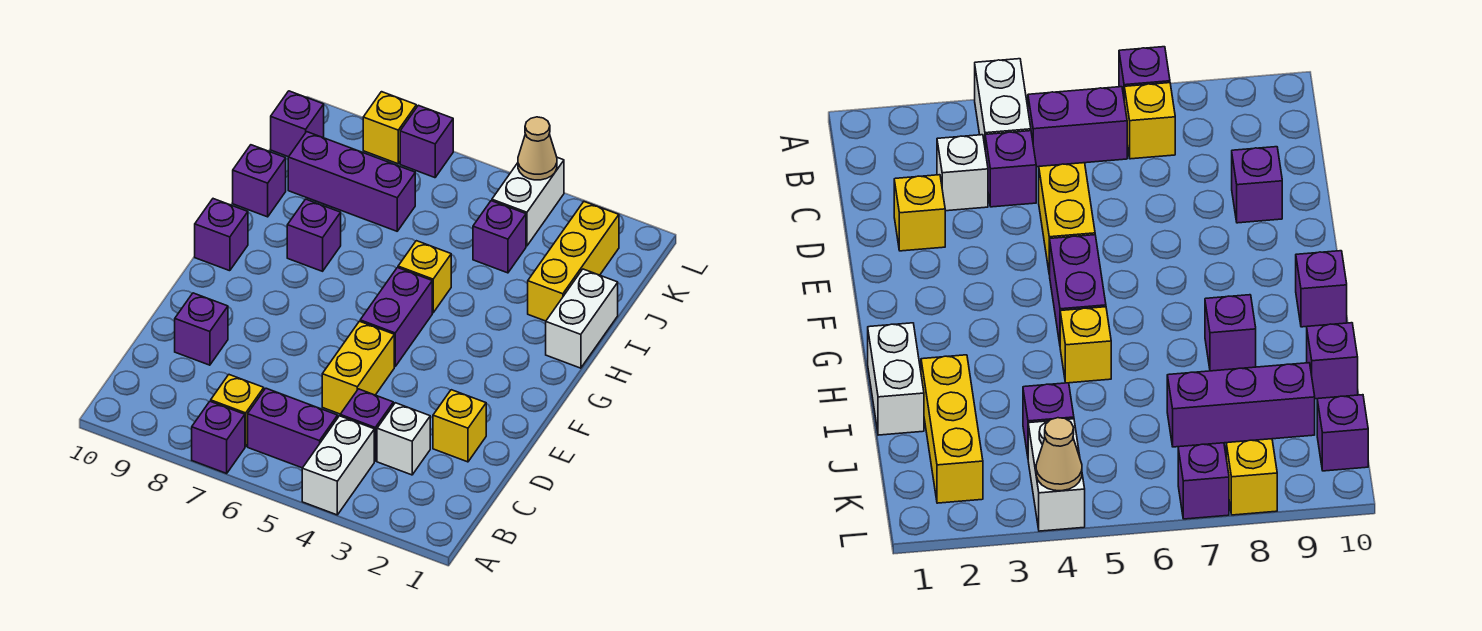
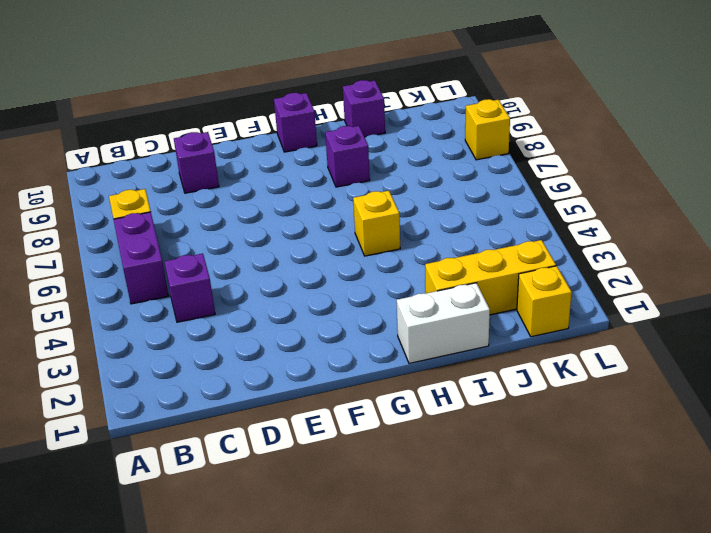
yellow 1x1 brick [517,266,572,337] -> yellow 1x1 brick moved to [433,390,486,462]
none -> white 1x2 brick [302,416,374,515]
none -> purple 1x1 brick [192,401,245,473]
none -> white 1x1 brick [377,403,430,475]

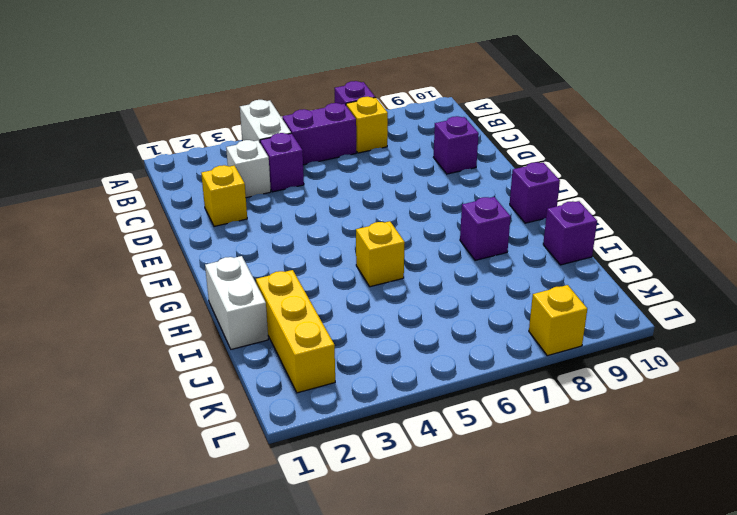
none -> yellow 1x2 brick [322,321,394,414]
none -> purple 1x2 brick [360,268,432,366]
none -> purple 1x1 brick [473,201,526,273]

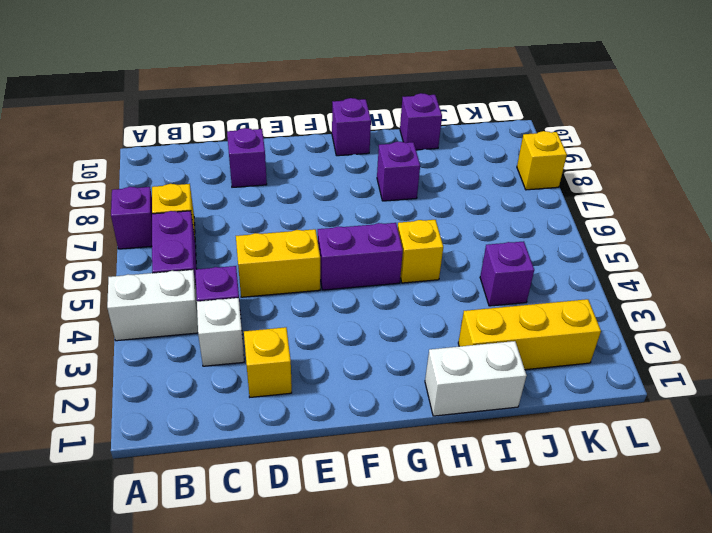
none -> purple 1x3 brick [288,132,415,231]
none -> white 1x2 brick [492,157,564,246]
none -> purple 1x1 brick [271,91,324,157]

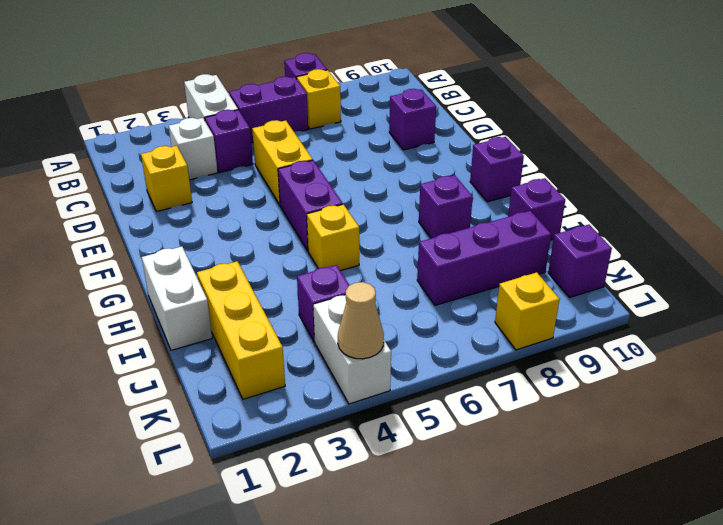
none -> purple 1x1 brick [400,105,453,178]

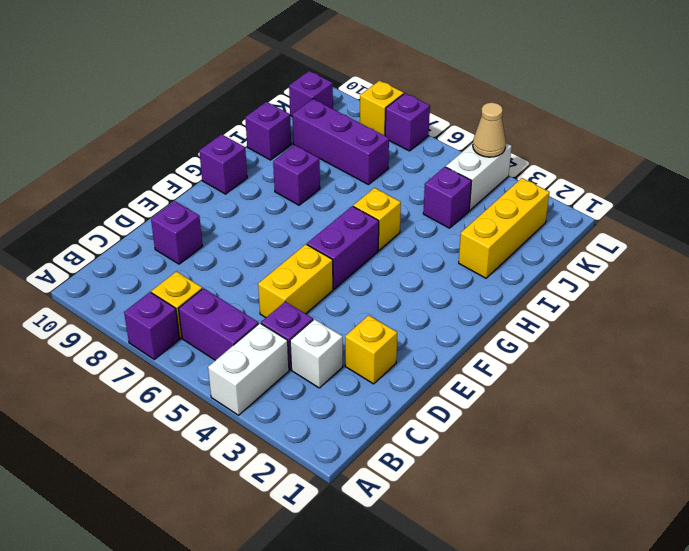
none -> white 1x2 brick [546,269,618,368]

